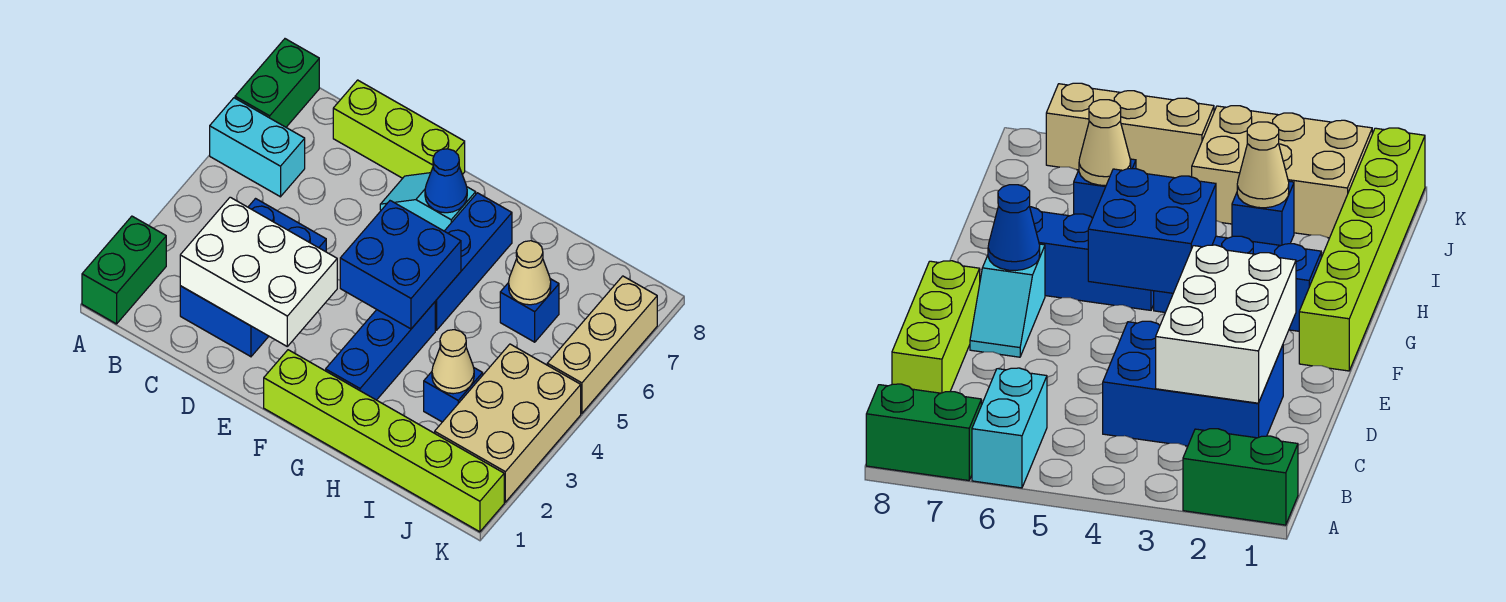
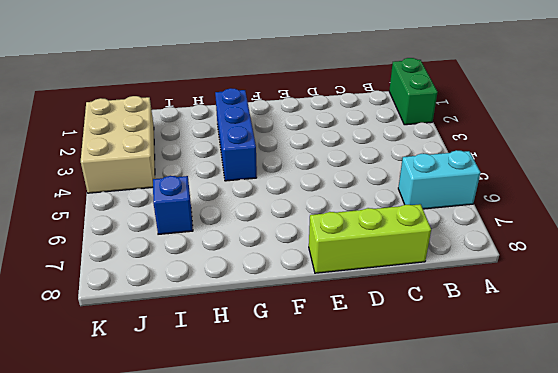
none -> green 1x2 brick [235,39,319,127]
none -> blue 2x3 brick [180,199,326,357]
none -> cyan 1x2 slope [380,173,476,231]

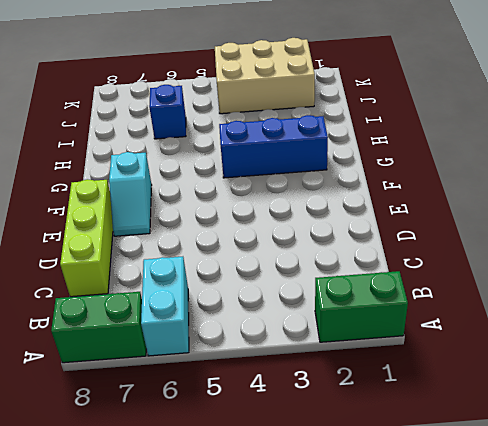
none -> blue 2x3 brick [180,199,326,357]
none -> lime 1x6 brick [264,350,504,532]
none -> blue 1x3 brick [435,193,512,330]

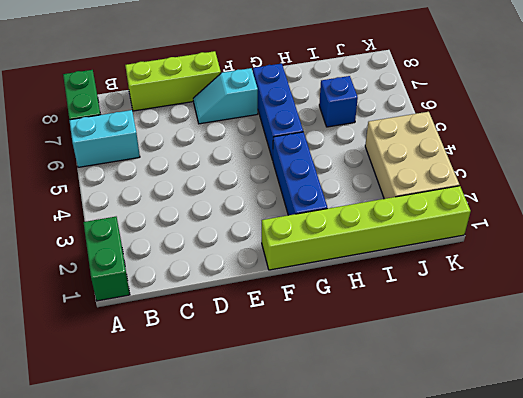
none -> blue 2x3 brick [180,199,326,357]
none -> blue 1x1 brick [424,368,483,422]
none -> tan 1x3 brick [547,276,657,413]

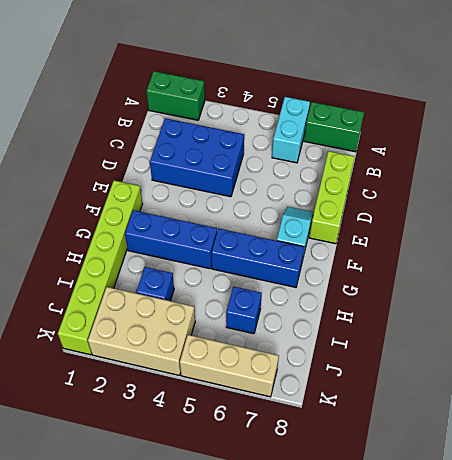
none -> white 2x3 brick [180,197,337,346]
none -> blue 2x2 brick [340,201,461,329]
none -> blue 1x1 cone [425,149,467,213]

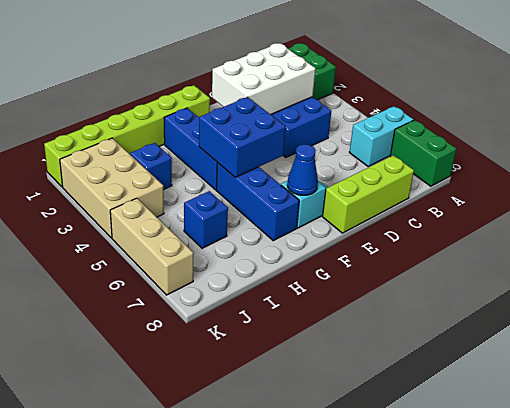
none -> tan 1x1 cone [432,330,474,394]
none -> tan 1x1 cone [509,241,551,305]

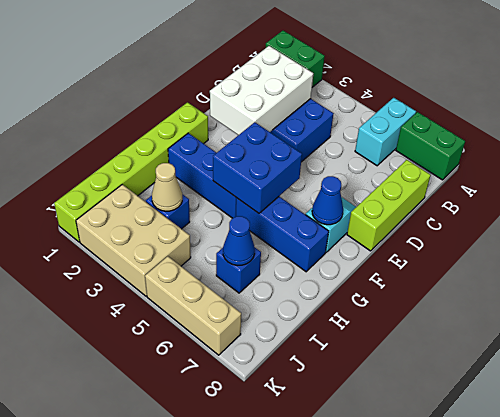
blue 1x1 cone [223,216,255,266] -> tan 1x1 cone [509,241,551,305]

